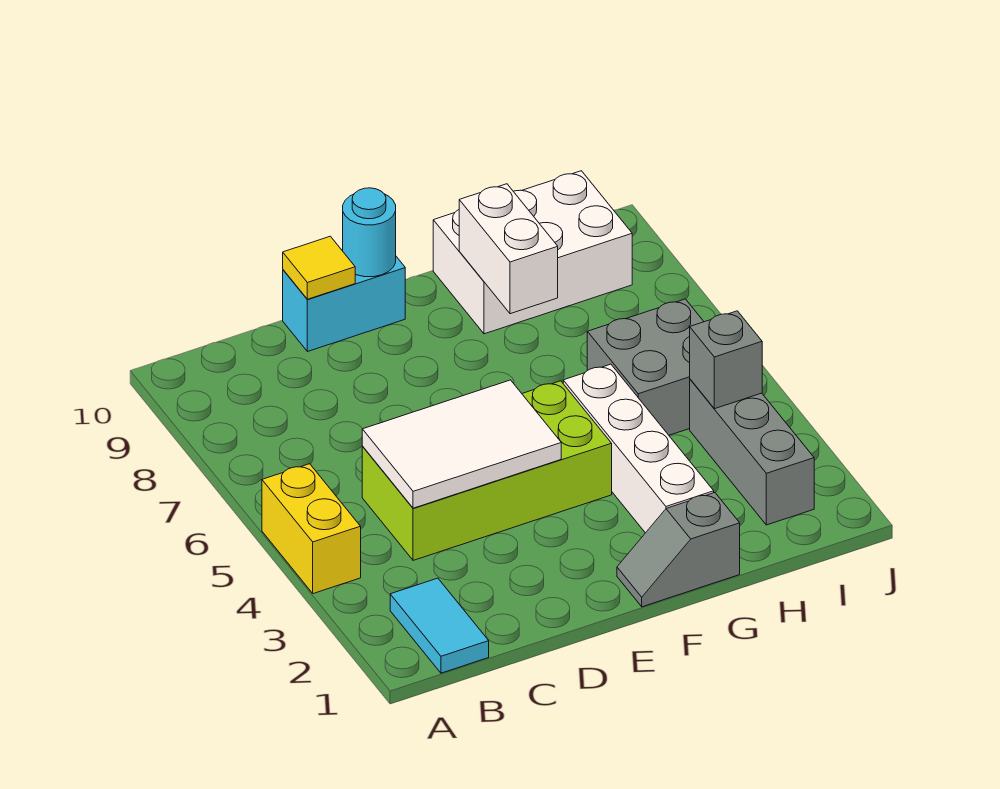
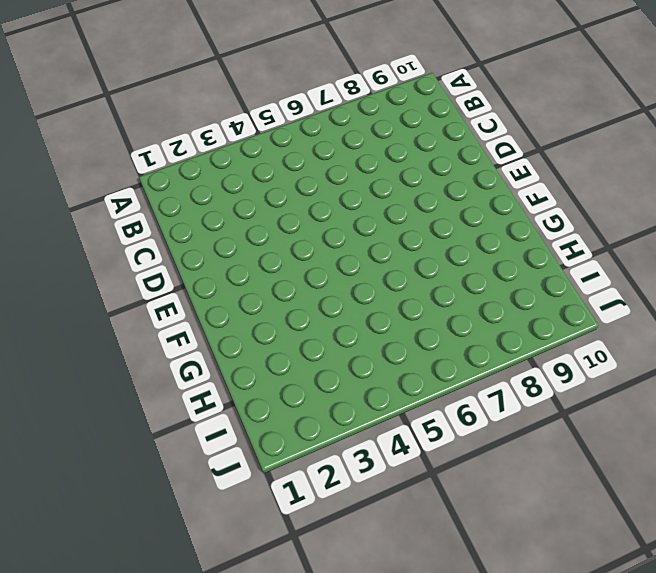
none -> yellow 1x2 brick [262,464,361,594]
none -> cyan 1x2 tile [390,578,489,673]
none -> lime 2x4 brick [362,381,612,560]

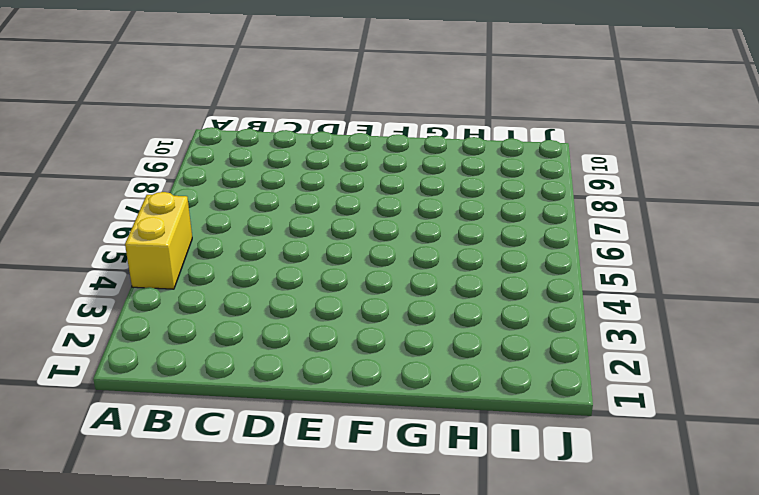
none -> cyan 1x2 tile [390,578,489,673]
none -> lime 2x4 brick [362,381,612,560]
none -> cyan 1x2 brick [283,250,405,352]

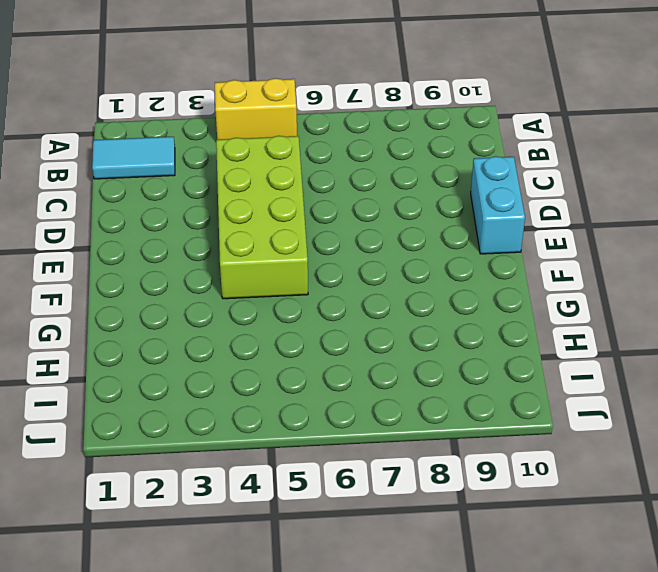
none -> grey 1x2 slope [617,493,740,607]
none -> white 1x4 brick [563,364,714,533]
none -> white 2x3 brick [433,171,632,334]

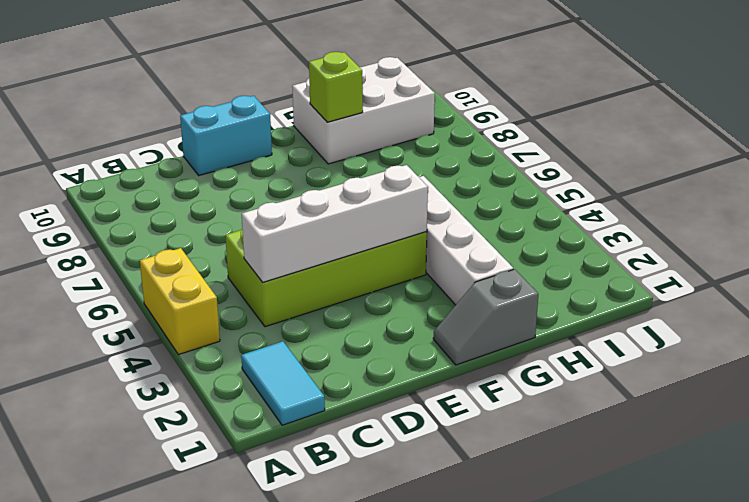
white 1x4 brick [242,165,428,282] -> white 2x3 tile [362,380,561,508]
lime 1x1 brick [309,52,363,122] -> white 1x2 brick [459,184,558,314]
none -> grey 2x2 brick [587,299,704,435]
none -> grey 1x3 brick [690,379,814,525]
none -> yellow 1x1 tile [283,236,355,299]

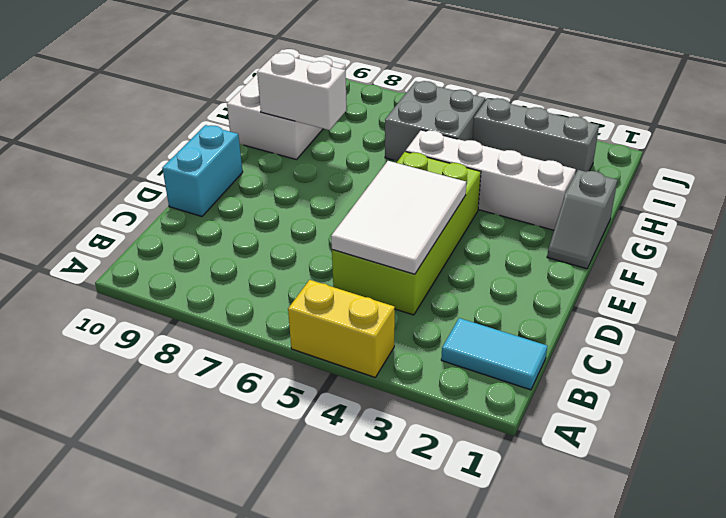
none -> yellow 1x1 tile [283,236,355,299]
none -> cyan 1x1 round brick [343,188,396,277]
none -> grey 1x1 brick [690,311,762,409]

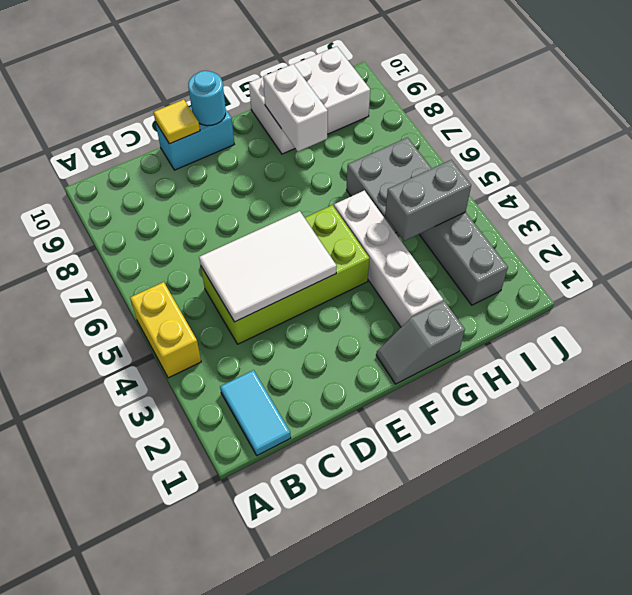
grey 1x2 brick [385,160,471,241] -> grey 1x1 brick [690,311,762,409]

